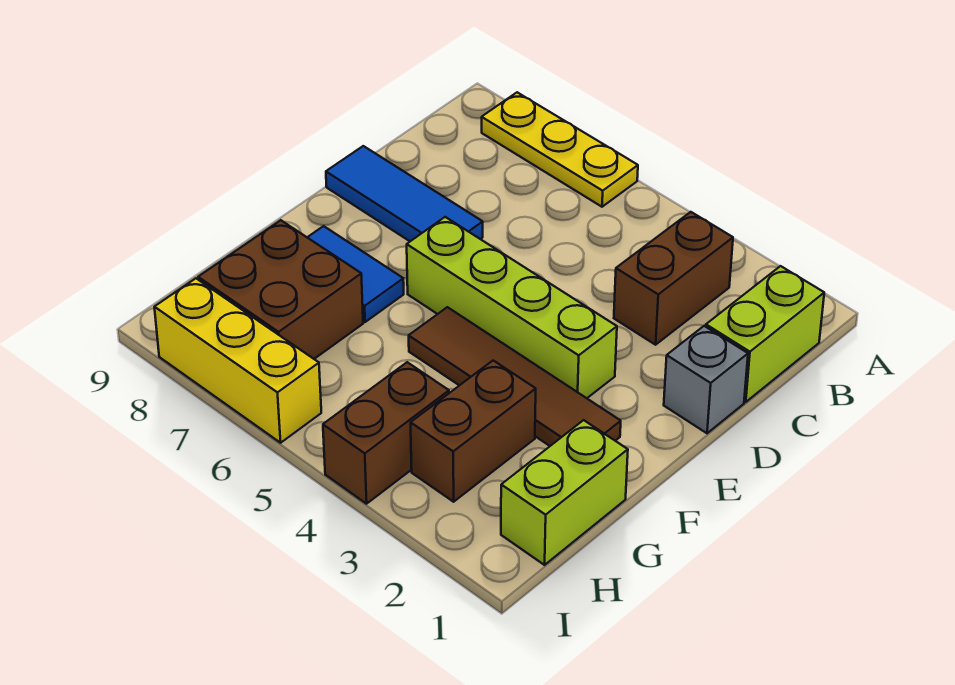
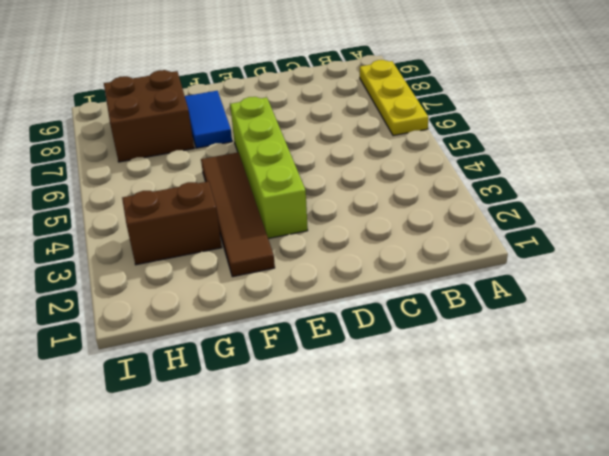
none -> lime 1x2 brick [706,266,824,402]
none -> brown 1x2 brick [614,212,733,345]
none -> grey 1x1 brick [664,326,748,433]

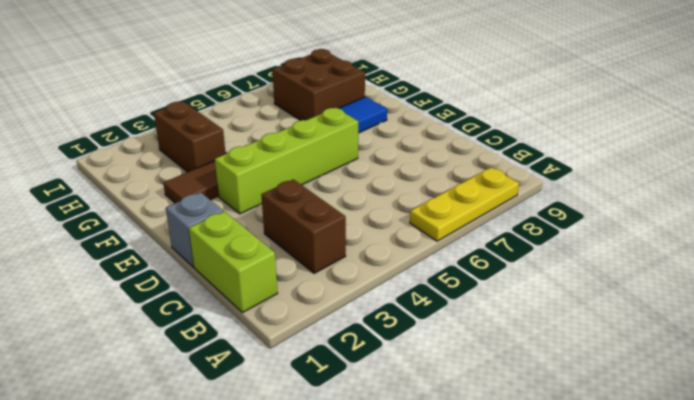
none -> blue 1x3 tile [326,146,483,241]
none -> lime 1x2 brick [501,420,628,565]
none -> brown 1x2 brick [323,362,449,504]

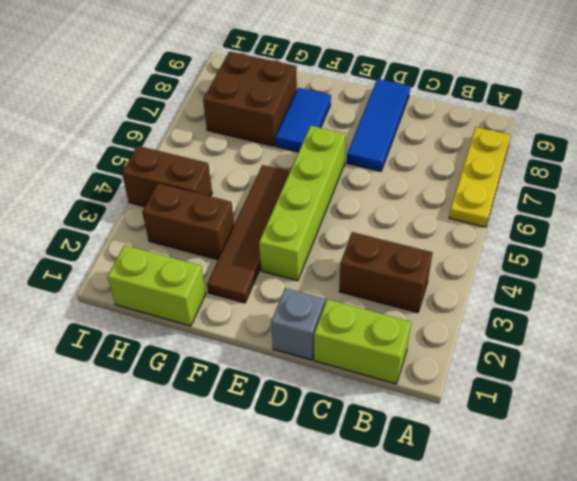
none -> yellow 1x3 brick [154,278,321,443]

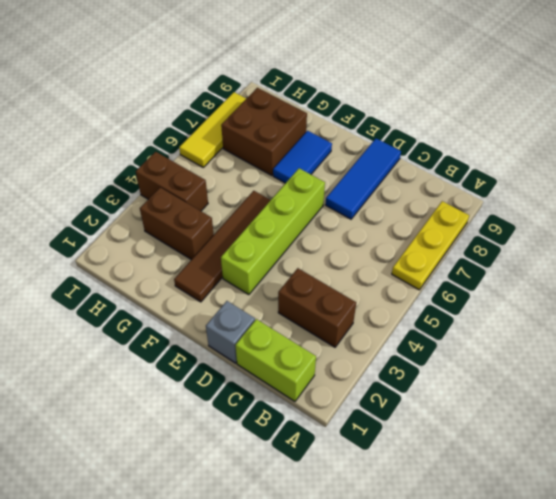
yellow 1x3 tile [179,92,246,167] -> yellow 1x3 brick [154,278,321,443]
none -> lime 1x2 brick [501,420,628,565]

